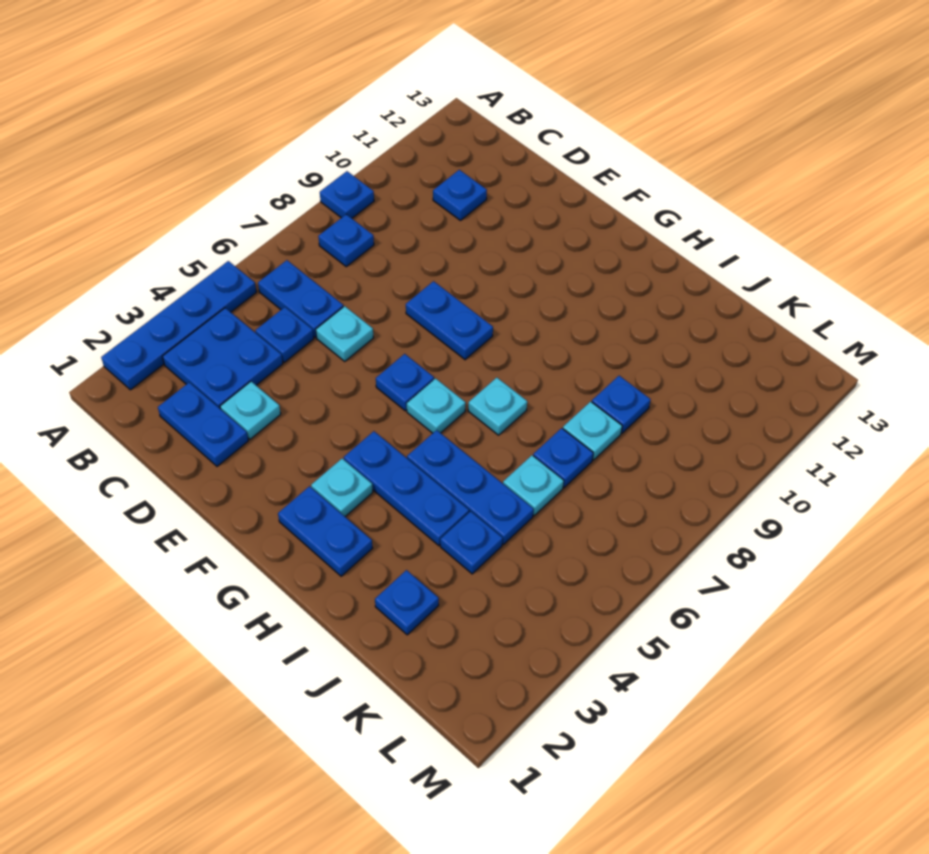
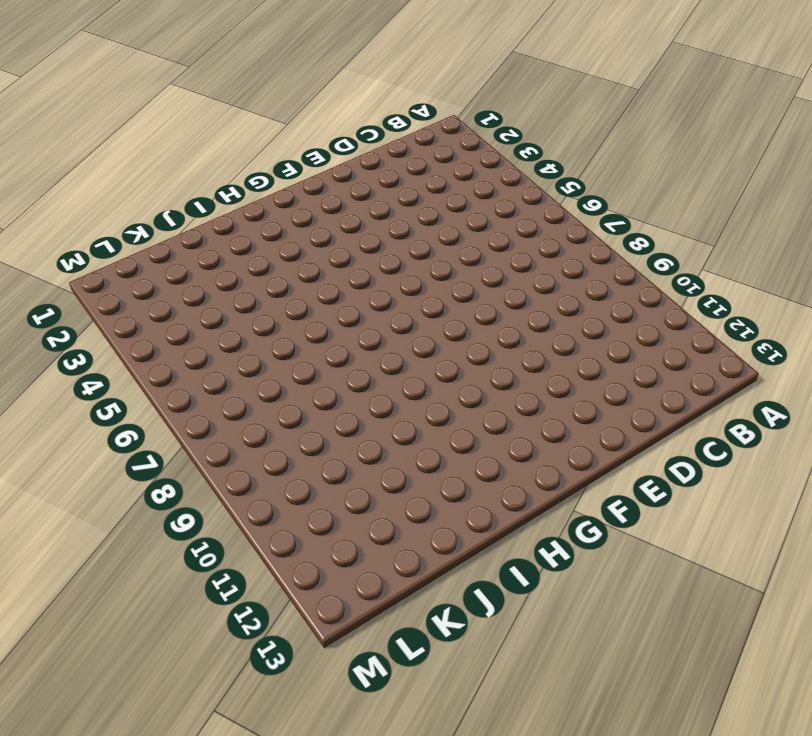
none -> blue 1x4 plate [101,261,256,390]
none -> blue 1x1 plate [320,171,374,218]
none -> blue 2x2 plate [162,308,283,409]

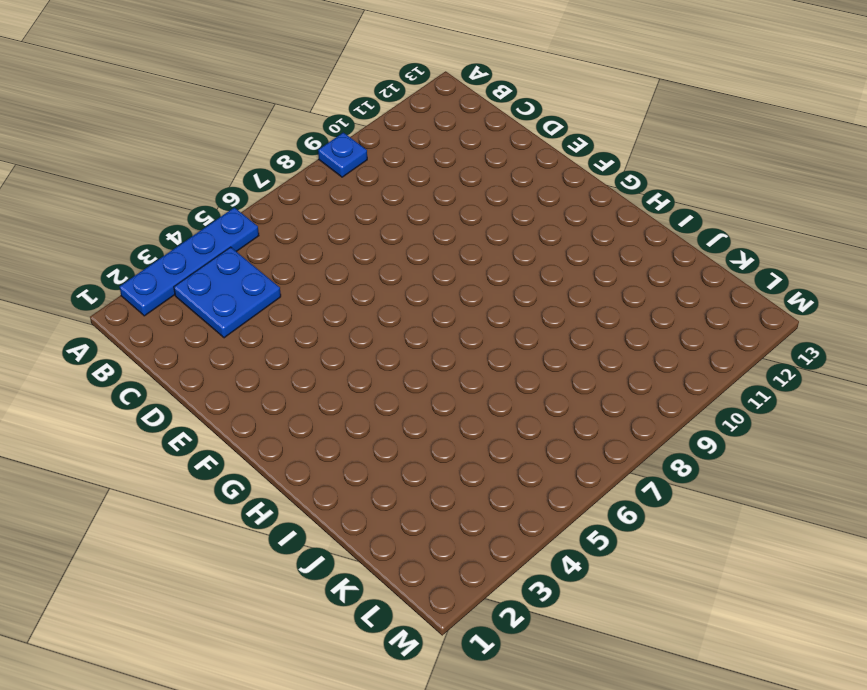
none -> blue 1x2 plate [258,260,343,337]
none -> blue 1x1 plate [318,214,374,267]
none -> blue 1x2 plate [158,382,248,466]

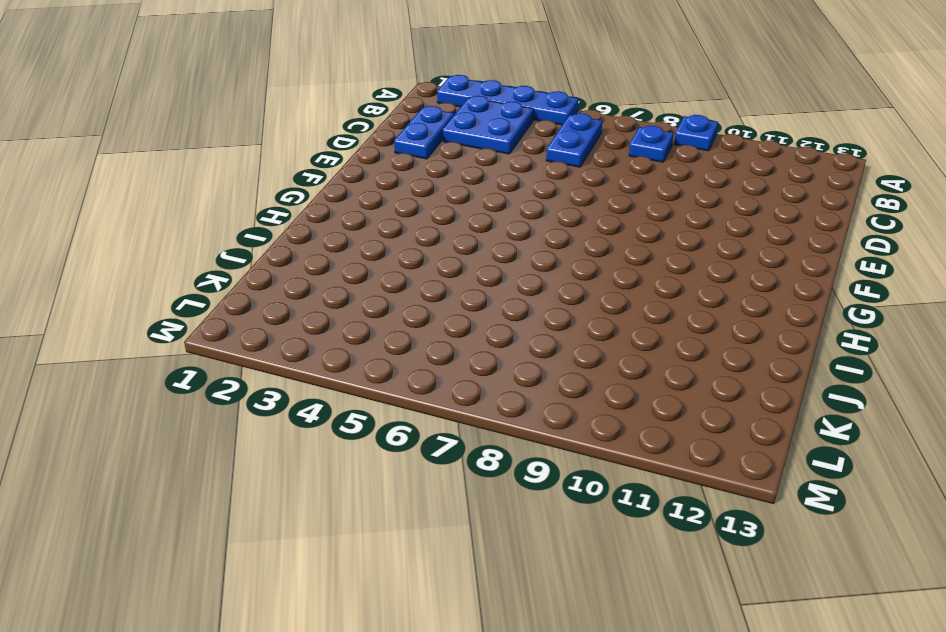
none -> blue 1x1 plate [255,307,314,362]
none -> blue 1x1 plate [433,170,487,221]
none -> cyan 1x1 plate [220,382,281,439]

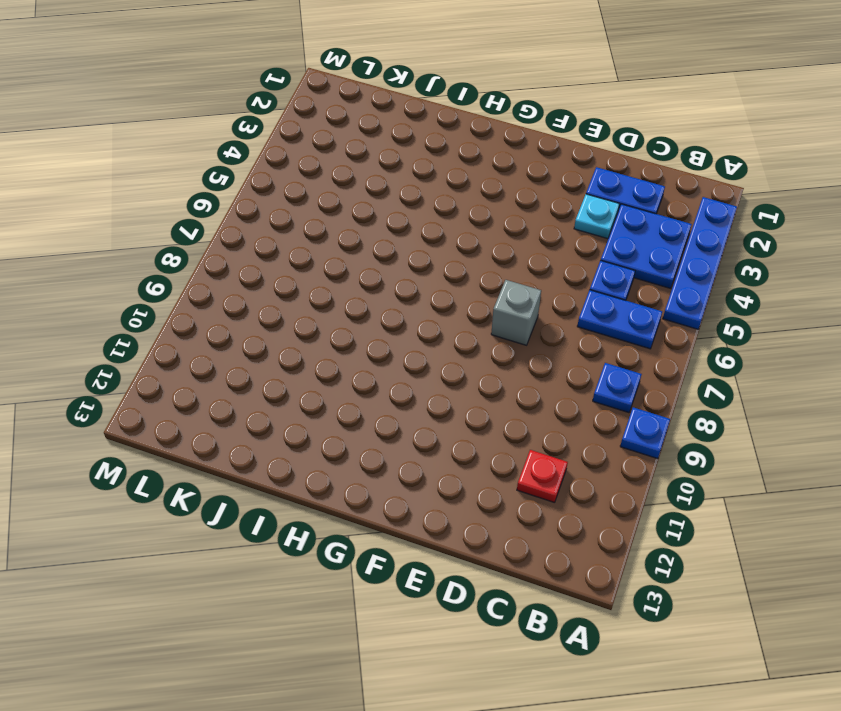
red 1x1 plate [517,450,568,503] -> blue 1x1 plate [433,170,487,221]
grey 1x1 brick [491,280,541,345] -> none
none -> cyan 1x1 plate [316,306,374,361]
none -> blue 1x2 plate [406,281,493,360]
none -> blue 1x1 plate [376,354,434,411]

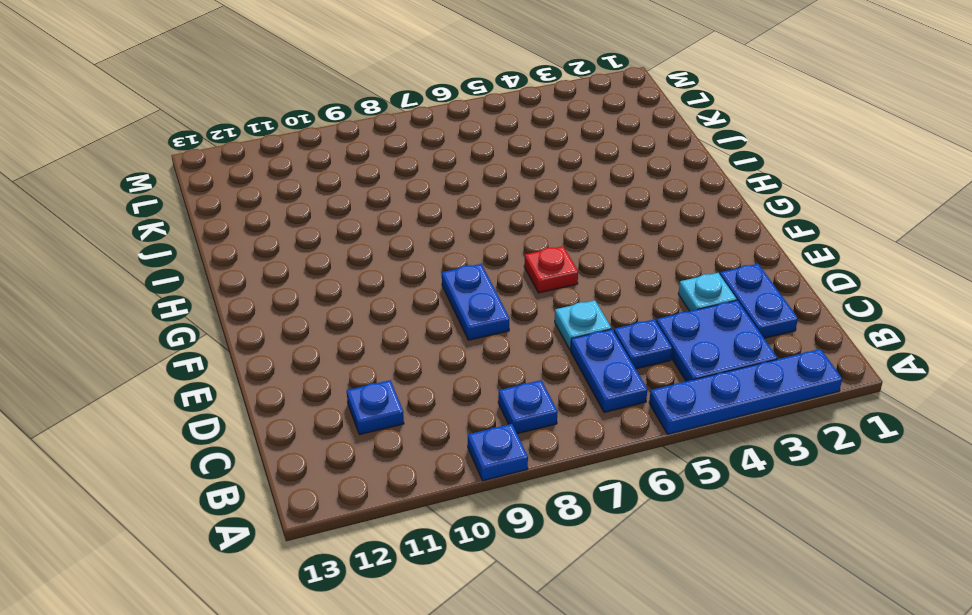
red 1x1 plate [524,246,578,293] -> blue 1x1 plate [376,354,434,411]
none -> blue 1x2 plate [278,486,373,576]
none -> cyan 1x1 plate [311,459,373,516]
none -> blue 1x3 plate [344,431,469,546]

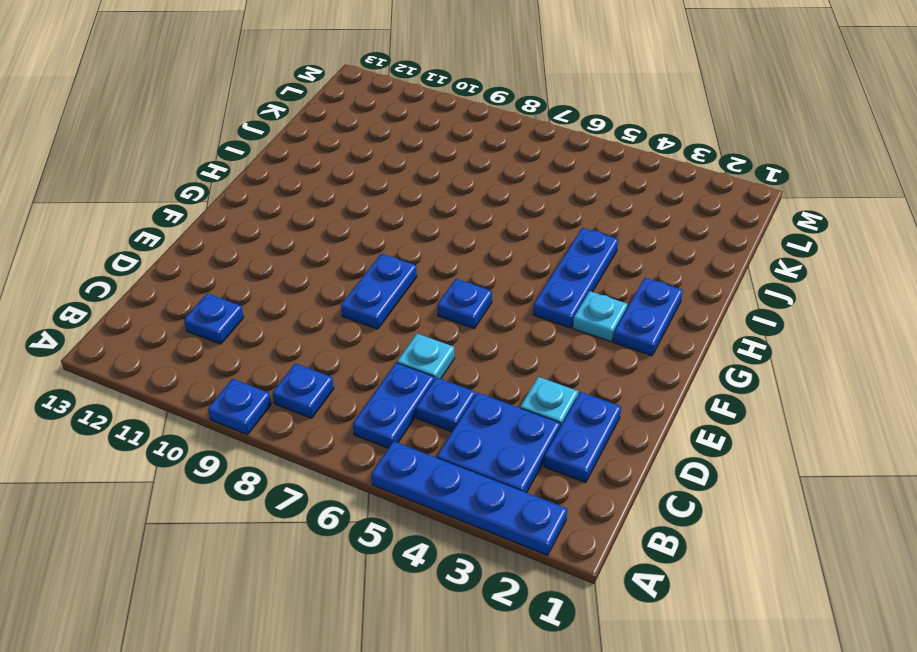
none -> cyan 1x1 plate [407,378,466,433]
none -> blue 1x3 plate [407,430,534,544]
none -> cyan 1x1 plate [468,378,527,435]

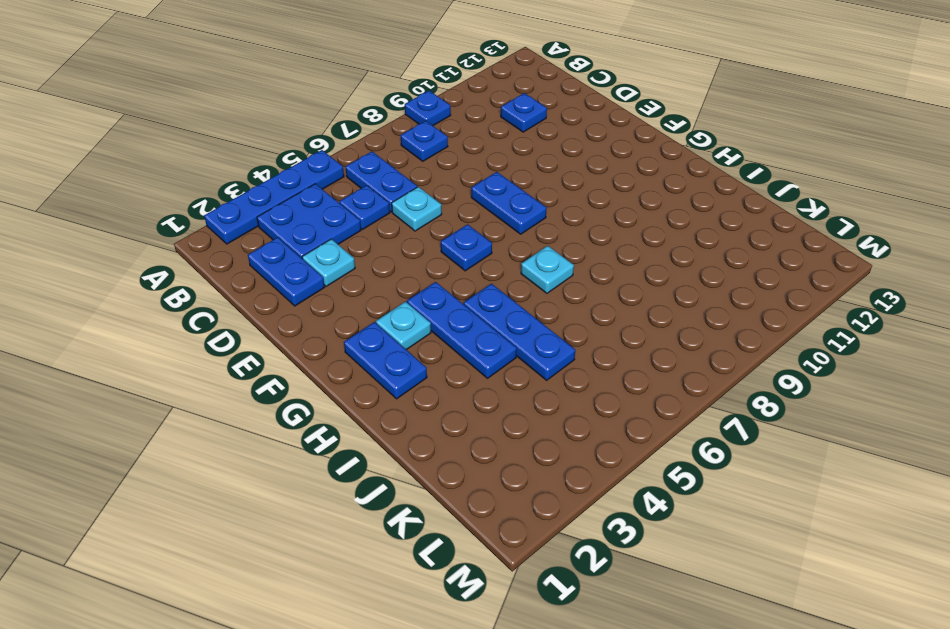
none -> cyan 1x1 plate [407,378,466,433]
none -> blue 1x1 plate [375,570,439,635]
none -> blue 1x1 plate [440,511,503,574]

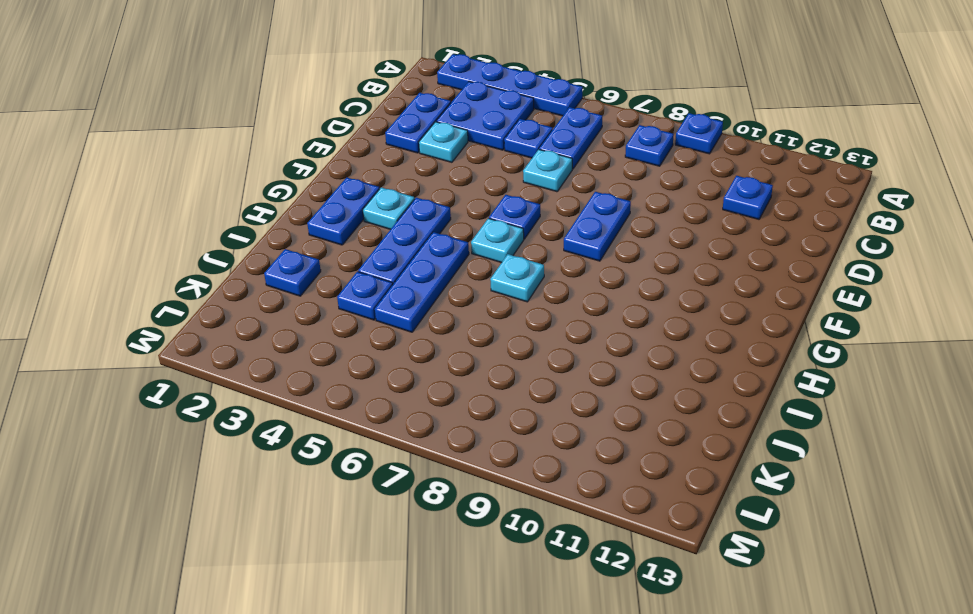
none -> cyan 1x1 plate [503,455,564,516]
none -> blue 1x1 plate [533,428,593,488]
none -> cyan 1x1 plate [563,401,622,460]

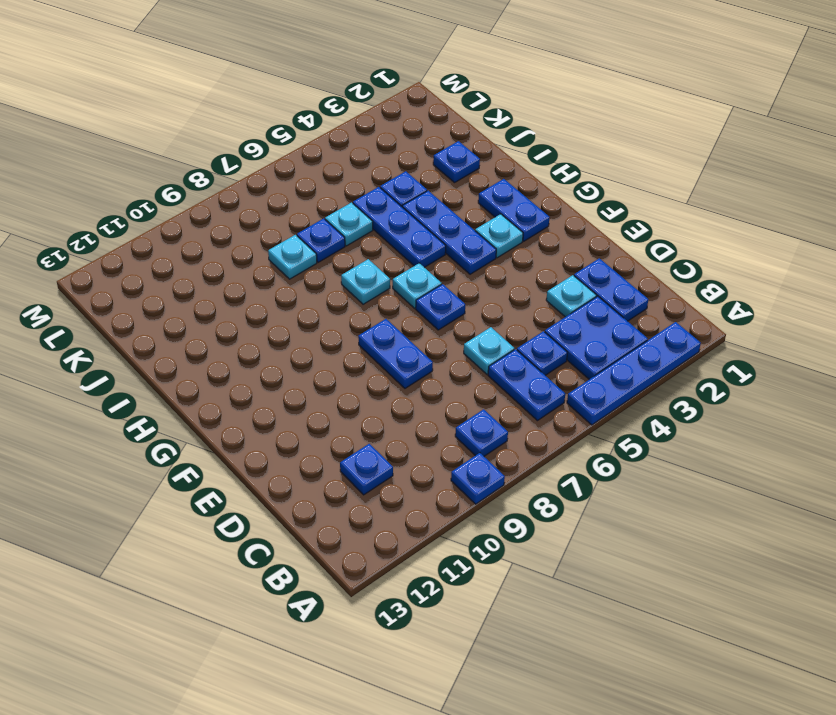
none -> blue 1x1 plate [592,376,651,433]

